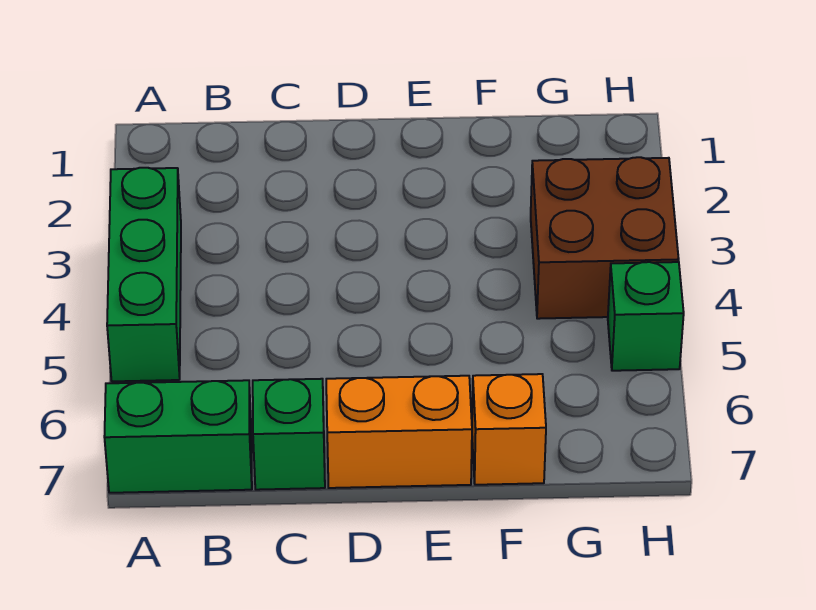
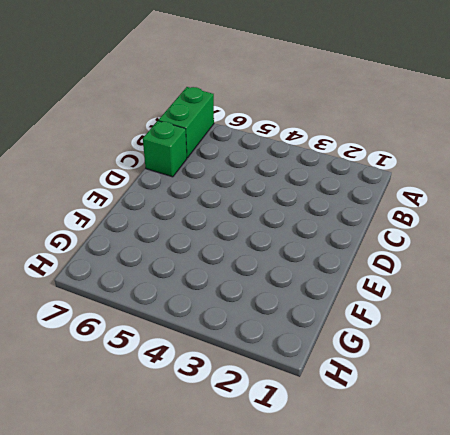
none -> green 1x3 brick [107,168,181,381]
none -> orange 1x2 brick [326,376,472,488]

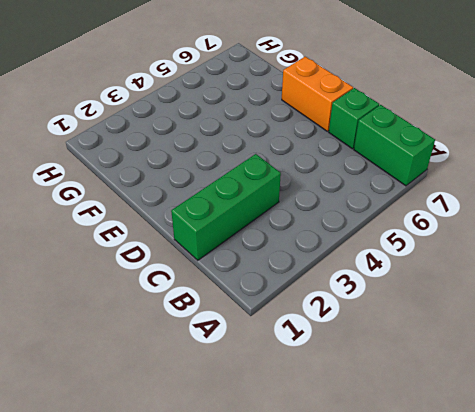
green 1x3 brick [171,154,281,260] -> green 1x3 brick moved to [107,168,181,381]
none -> orange 1x1 brick [472,374,546,485]
none -> brown 2x2 brick [531,157,679,319]

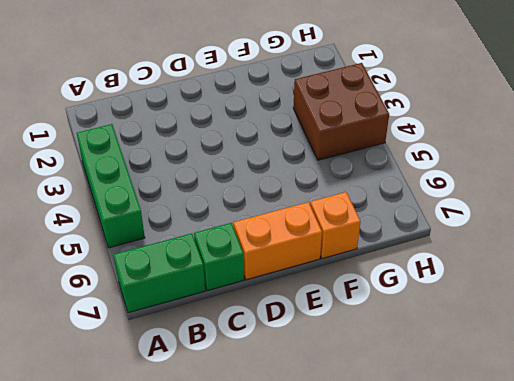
none -> green 1x1 brick [608,262,684,371]

